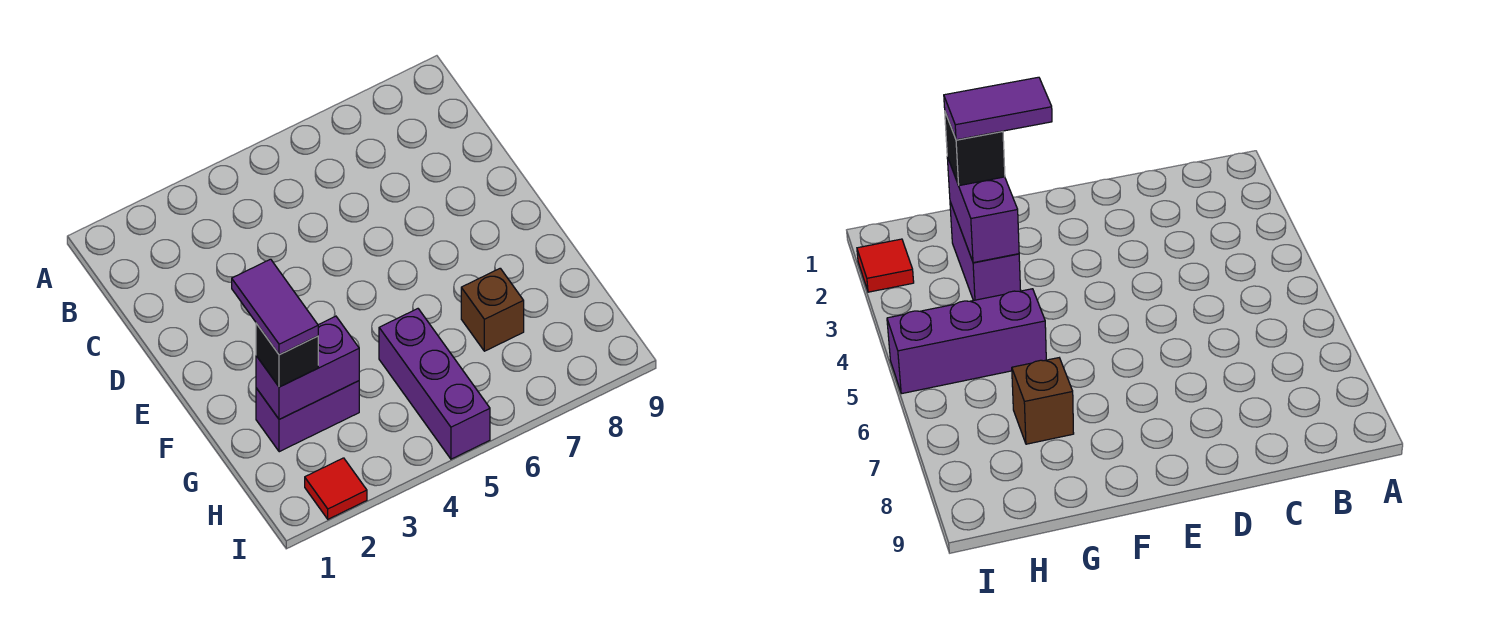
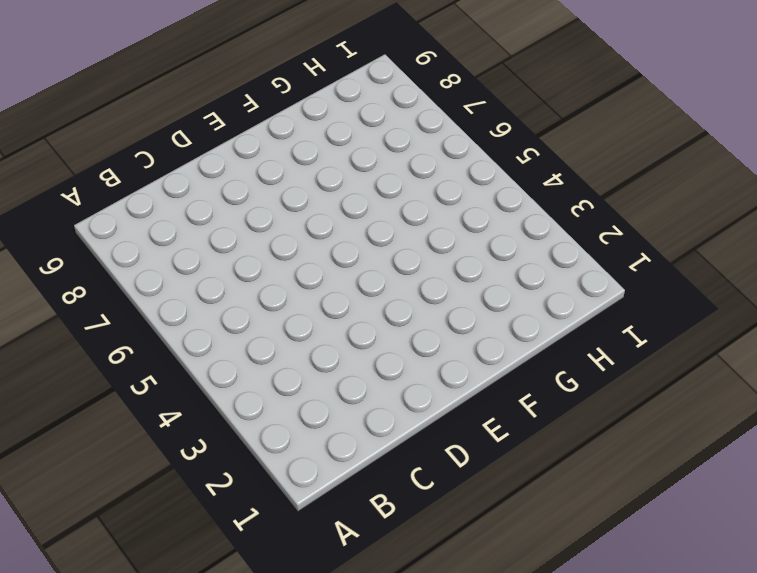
none -> purple 1x2 brick [256,381,359,452]
none -> purple 1x3 brick [379,309,490,459]

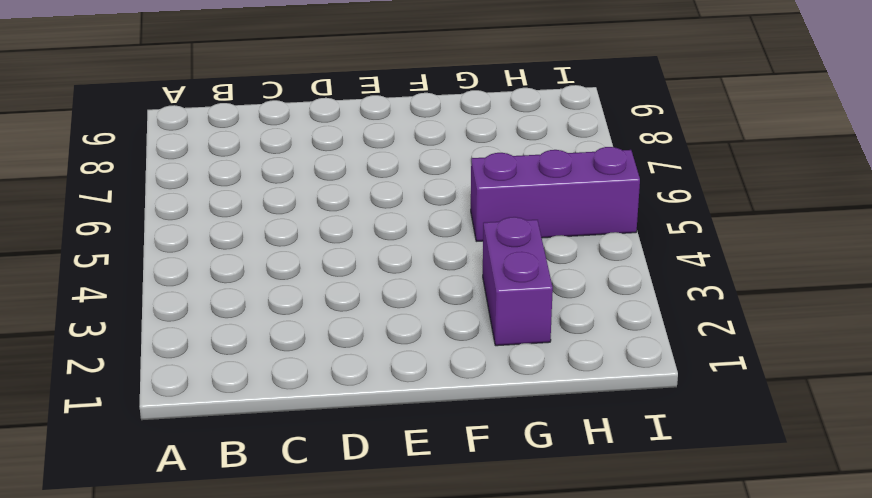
none -> brown 1x1 brick [461,268,524,351]
none -> red 1x1 tile [305,458,367,519]

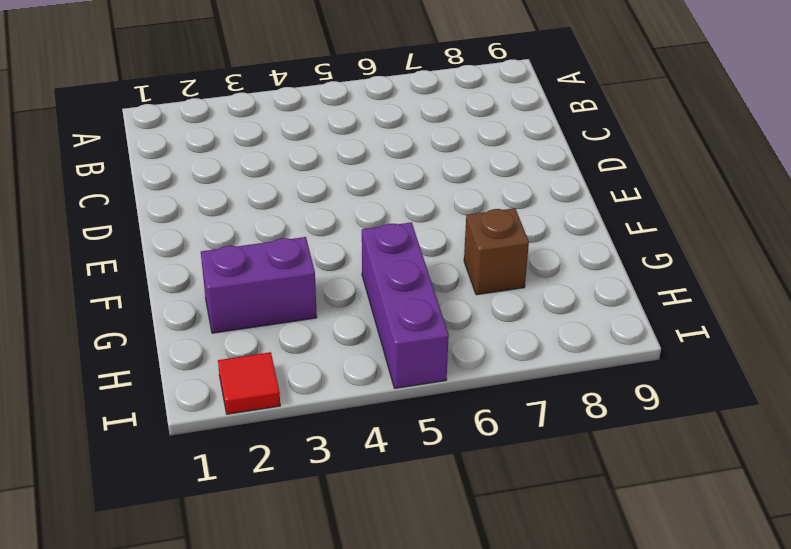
none -> purple 1x2 brick [256,316,359,419]
none -> black 1x1 brick [256,323,318,387]

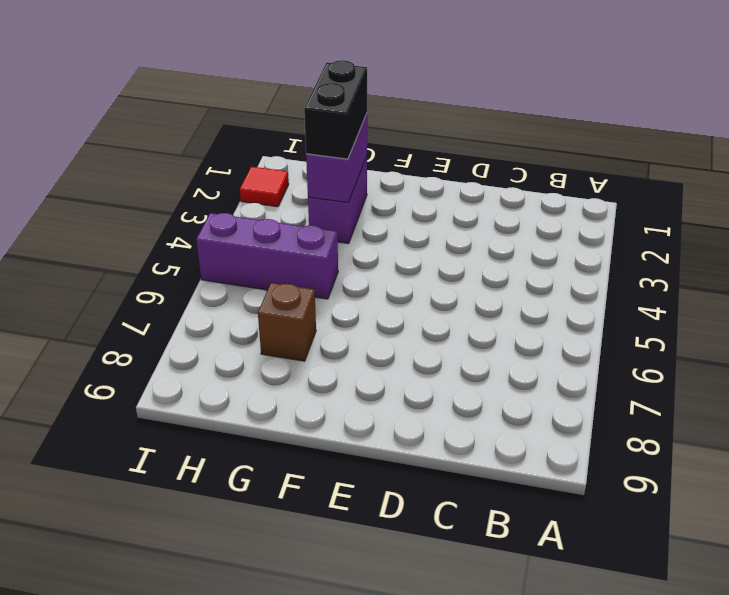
black 1x2 brick [304,60,367,159] -> black 1x1 brick [256,323,318,387]
none -> purple 1x2 tile [232,259,318,355]

